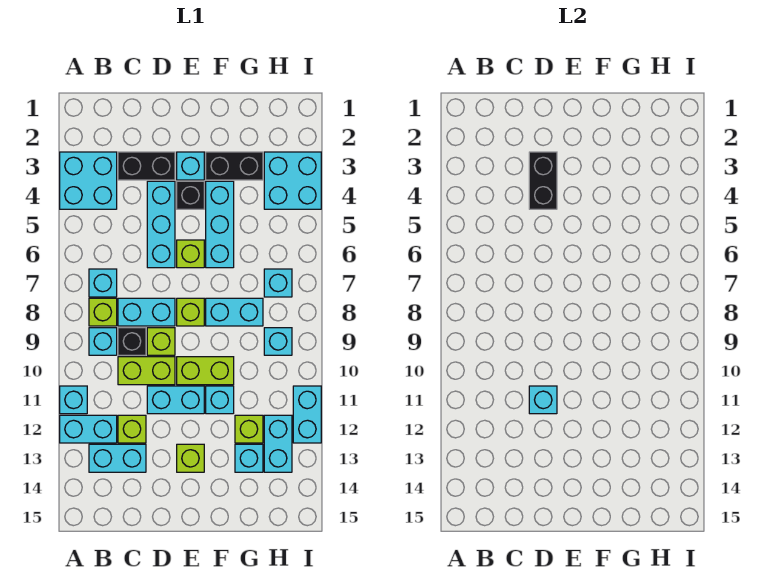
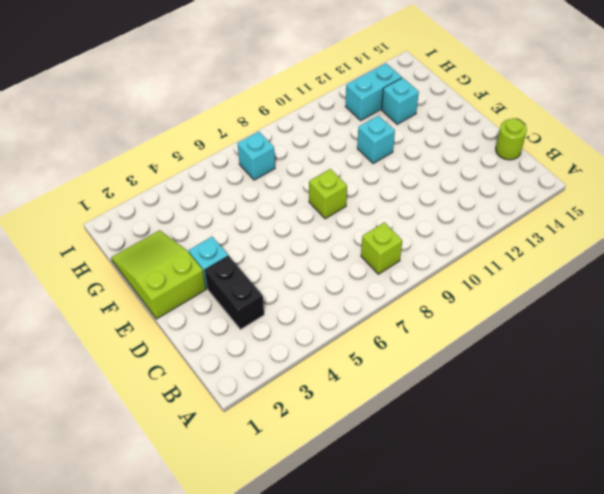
lime 1x1 round brick [496,118,527,160] -> none
lime 2x3 slope [111,230,206,319] -> none
none -> cyan 2x2 brick [60,152,117,209]
none -> cyan 1x1 brick [60,386,87,414]
none -> cyan 1x2 brick [60,415,117,443]
none -> cyan 1x1 brick [89,269,117,297]

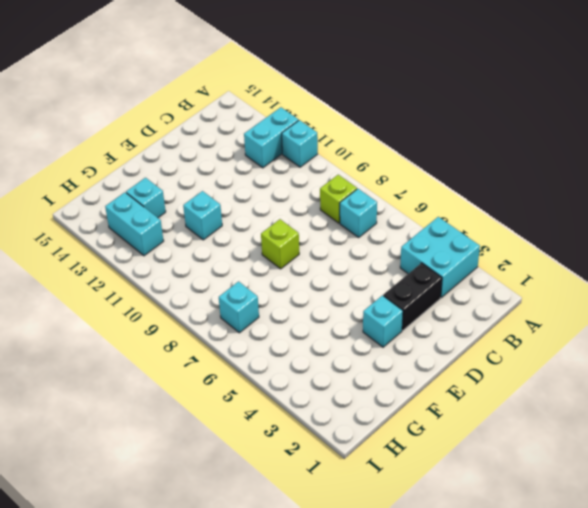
none -> cyan 1x1 brick [89,328,117,355]
none -> cyan 1x2 brick [89,444,146,472]
none -> cyan 1x2 brick [118,298,175,326]
none -> black 1x1 brick [118,328,146,355]

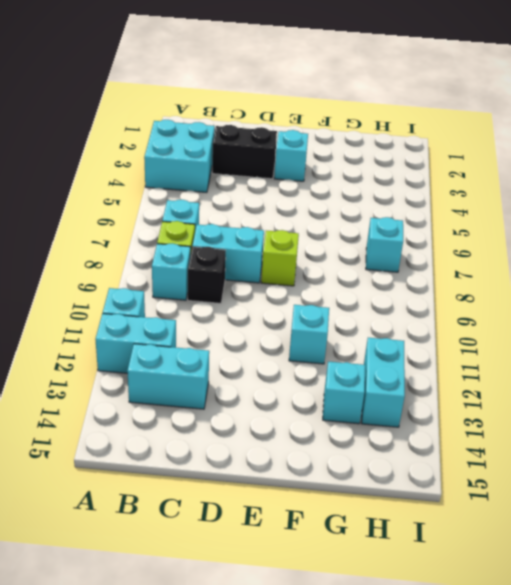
none -> lime 1x2 brick [118,357,175,385]
none -> lime 1x1 brick [118,415,146,443]
none -> cyan 1x3 brick [147,181,175,268]
none -> lime 1x1 brick [147,328,175,355]

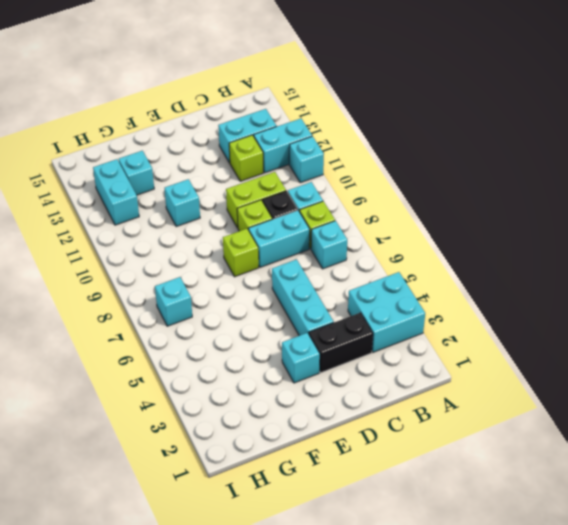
none -> cyan 1x2 brick [147,386,204,414]
none -> black 1x1 brick [177,181,204,209]
none -> lime 1x1 brick [177,240,204,268]
none -> lime 1x2 brick [177,357,234,385]

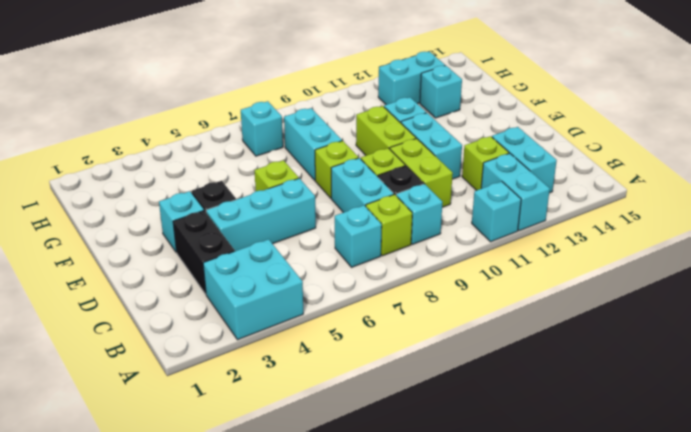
none -> lime 1x1 brick [177,444,204,472]
none -> black 1x2 brick [206,152,263,180]
none -> cyan 1x3 brick [206,181,234,268]
none -> lime 1x1 brick [235,415,263,443]

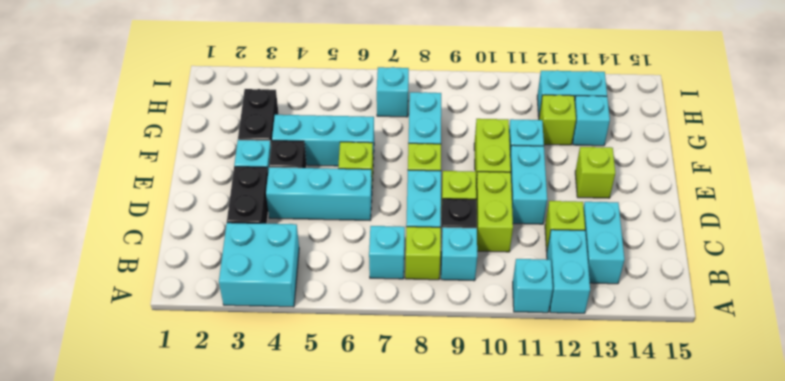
none -> cyan 2x2 brick [264,152,321,209]
none -> cyan 1x1 brick [264,328,292,355]
none -> cyan 1x2 brick [293,386,321,443]
none -> black 1x2 brick [529,152,557,209]

